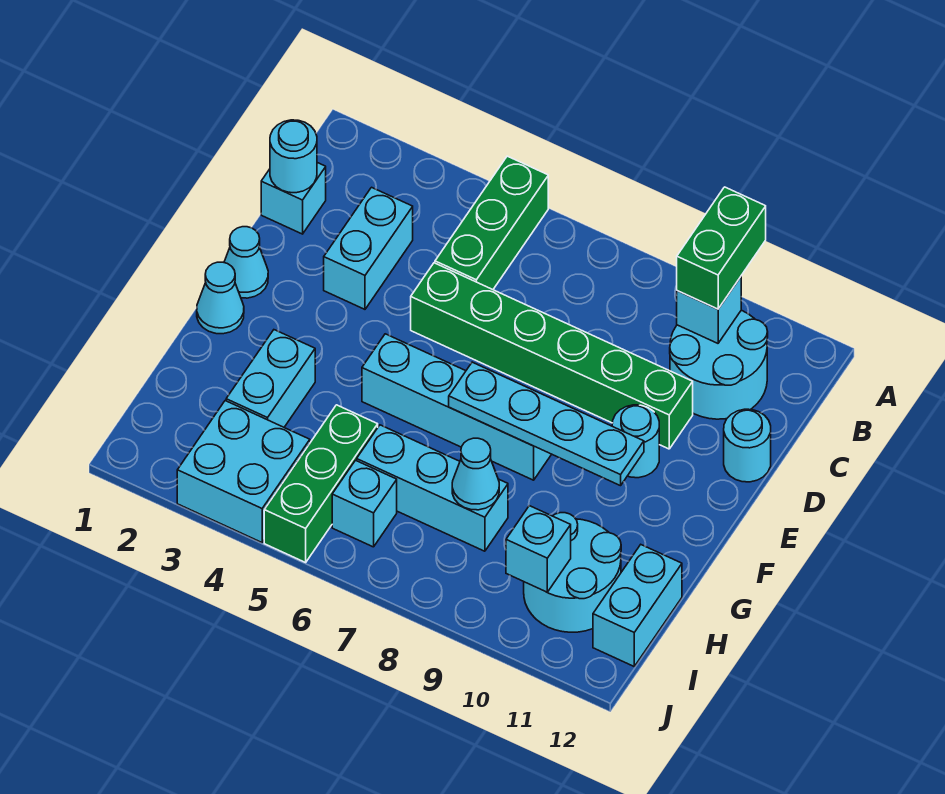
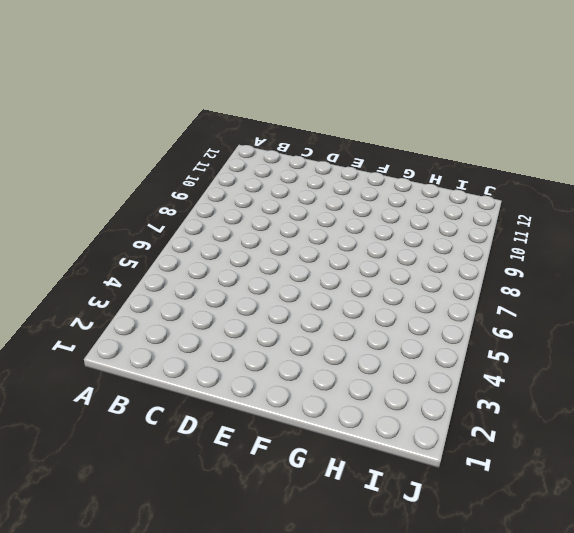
none -> green 1x3 brick [435,156,548,290]
none -> cyan 2x2 round brick [670,310,768,419]
none -> cyan 1x1 brick [261,163,326,234]

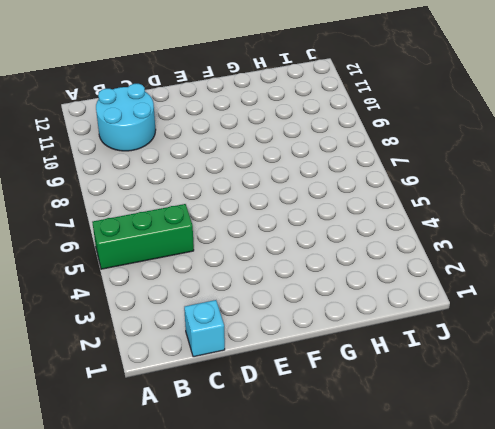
none -> cyan 1x2 brick [324,187,413,309]
none -> green 1x6 brick [411,263,693,449]
none -> cyan 1x1 round brick [724,409,771,482]

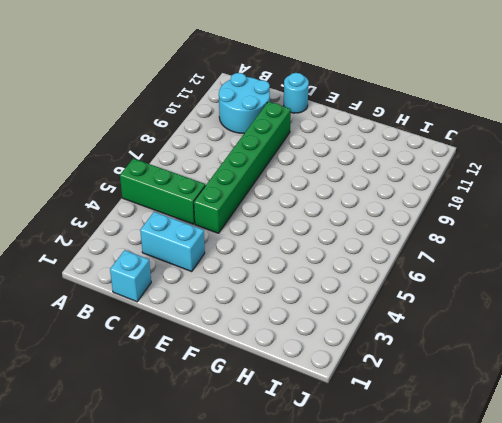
none -> cyan 1x1 cone [224,227,268,298]
none -> cyan 1x1 round brick [612,405,659,478]
none -> cyan 1x1 cone [197,262,244,334]

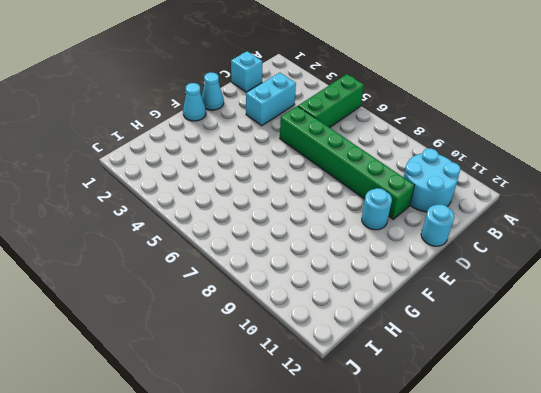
none -> cyan 1x4 brick [362,334,551,480]
none -> cyan 1x2 brick [226,330,315,427]
none -> green 1x3 brick [264,405,378,562]

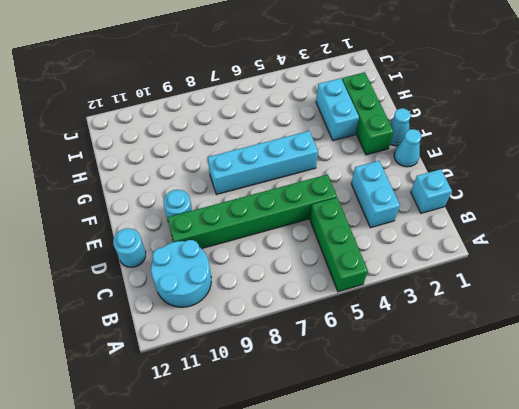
green 1x3 brick [342,72,394,155] -> green 1x3 brick moved to [264,405,378,562]
none -> cyan 1x3 brick [357,425,508,551]
none -> cyan 2x2 round brick [524,513,621,632]
none -> cyan 1x2 brick [593,545,682,666]

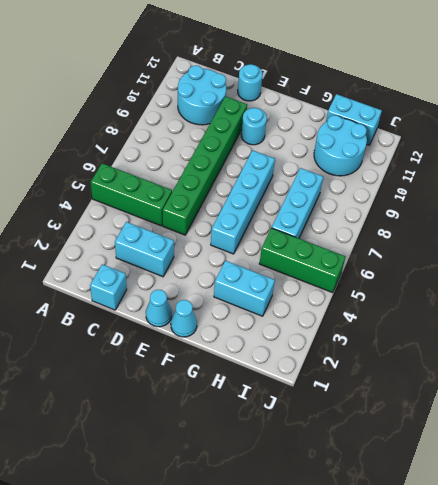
none -> cyan 2x2 brick [177,401,310,542]
none -> cyan 1x1 brick [332,460,397,547]
none -> cyan 1x1 brick [677,277,741,343]

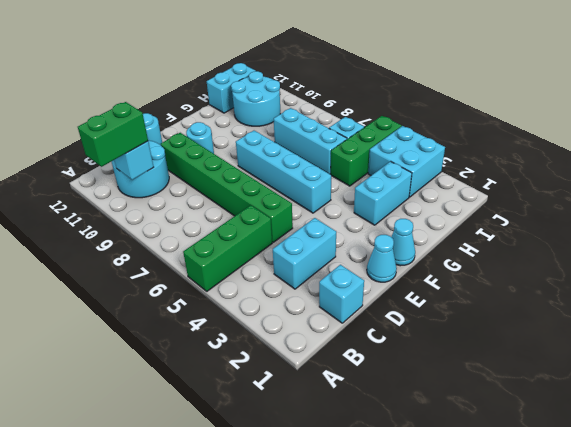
none -> cyan 1x1 round brick [270,120,317,193]
none -> cyan 1x4 plate [449,362,644,486]
none -> cyan 1x1 cone [452,438,499,510]

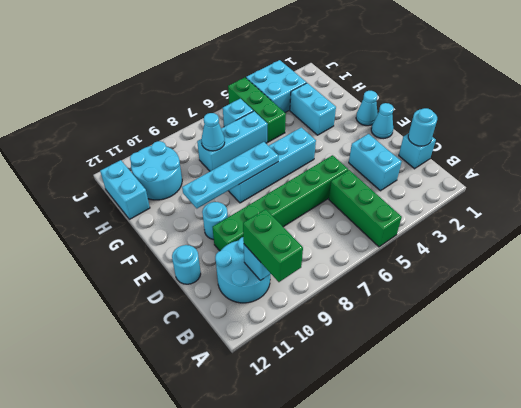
none -> cyan 1x1 brick [506,506,571,592]

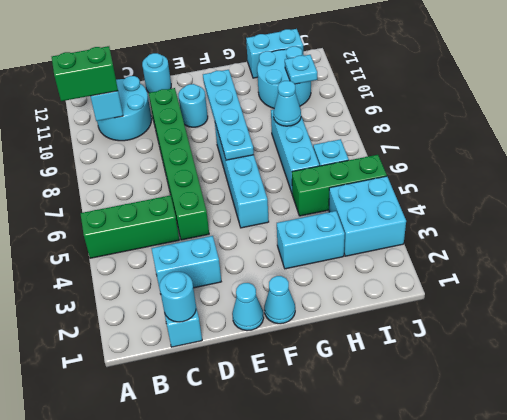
cyan 1x1 plate [285,55,317,84] -> cyan 1x1 brick [506,506,571,592]

